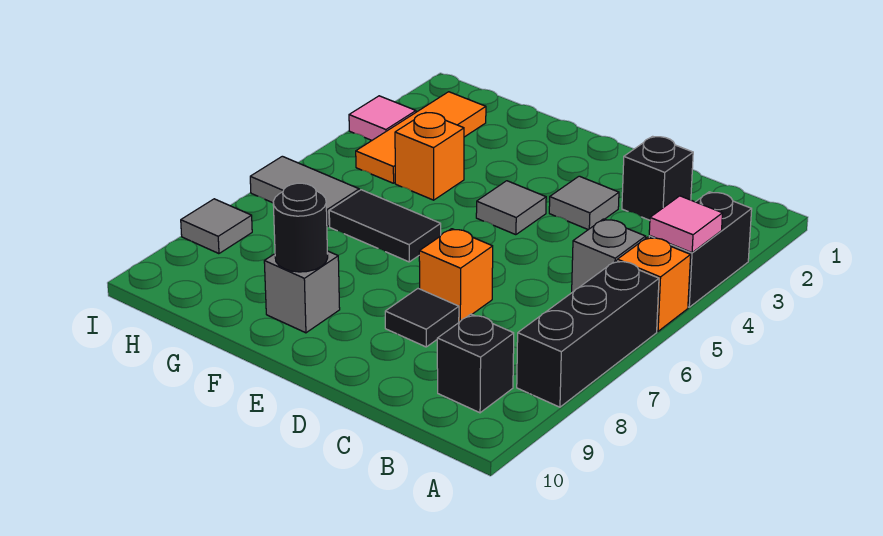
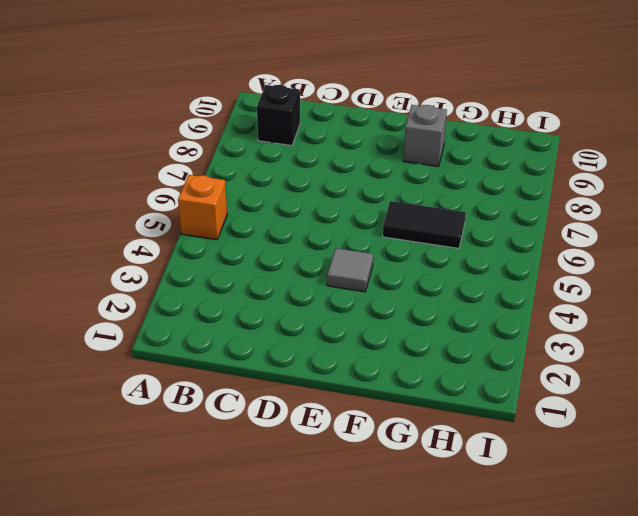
none -> black 1x2 brick [649,192,752,307]
none -> black 1x3 brick [517,261,659,407]
none -> grey 1x1 brick [572,219,646,292]

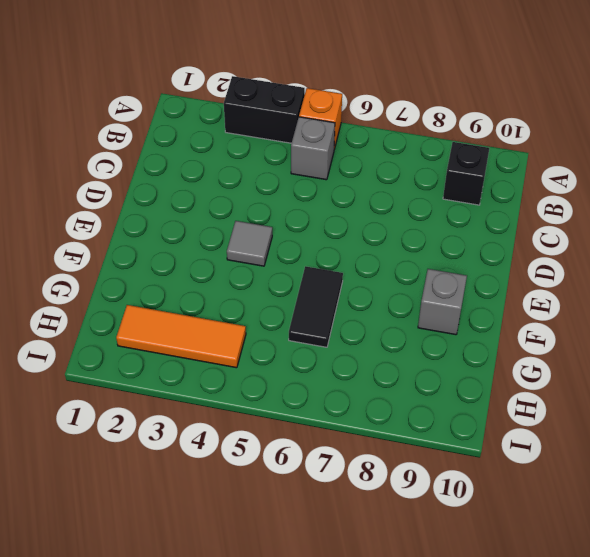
none -> black 1x3 brick [517,261,659,407]
none -> black 1x1 brick [622,136,693,220]
none -> grey 1x1 tile [549,176,619,230]

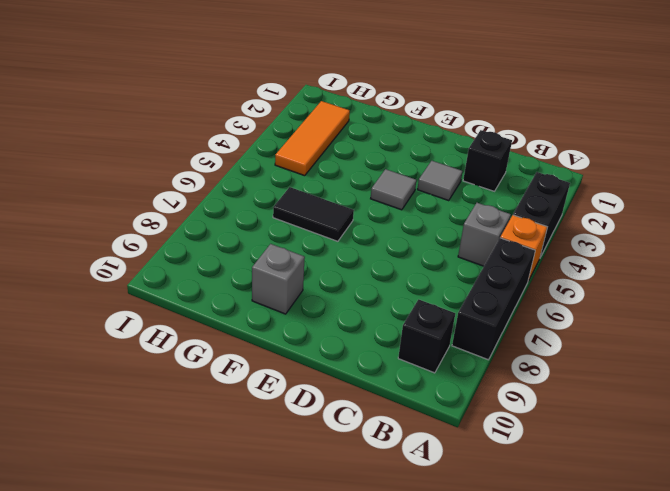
none -> orange 1x1 brick [419,229,493,322]
none -> black 1x1 tile [385,289,459,347]
none -> orange 1x1 brick [395,113,464,200]

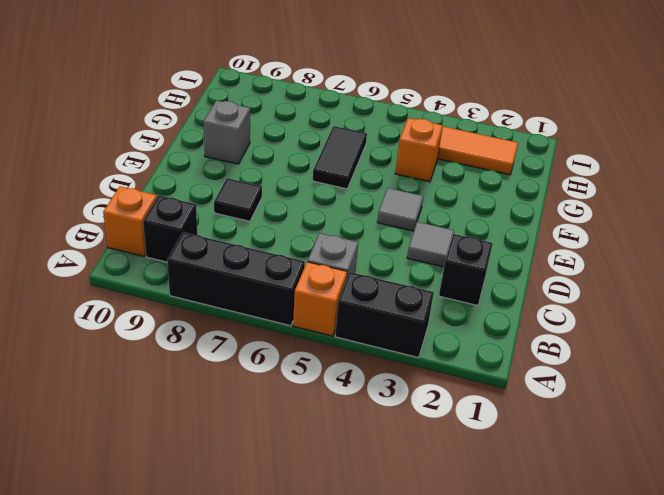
orange 1x1 brick [103,186,157,256] -> orange 1x1 brick moved to [419,229,493,322]
none -> grey 1x2 tile [250,156,359,226]
none -> pink 1x1 tile [349,96,416,140]
none -> grey 1x1 tile [181,199,252,254]

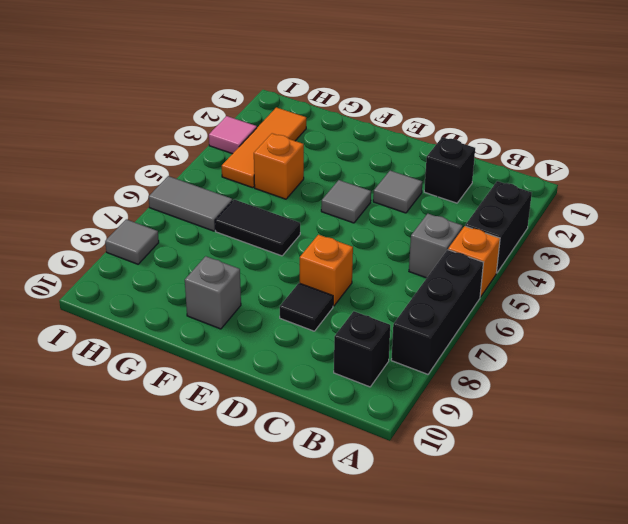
none -> pink 1x1 tile [649,196,723,253]
none -> black 1x1 round brick [273,183,328,272]

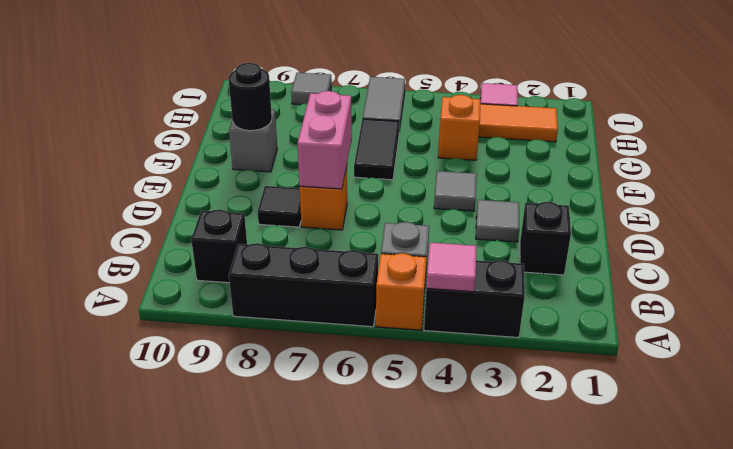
pink 1x2 brick [298,91,352,189] -> none

